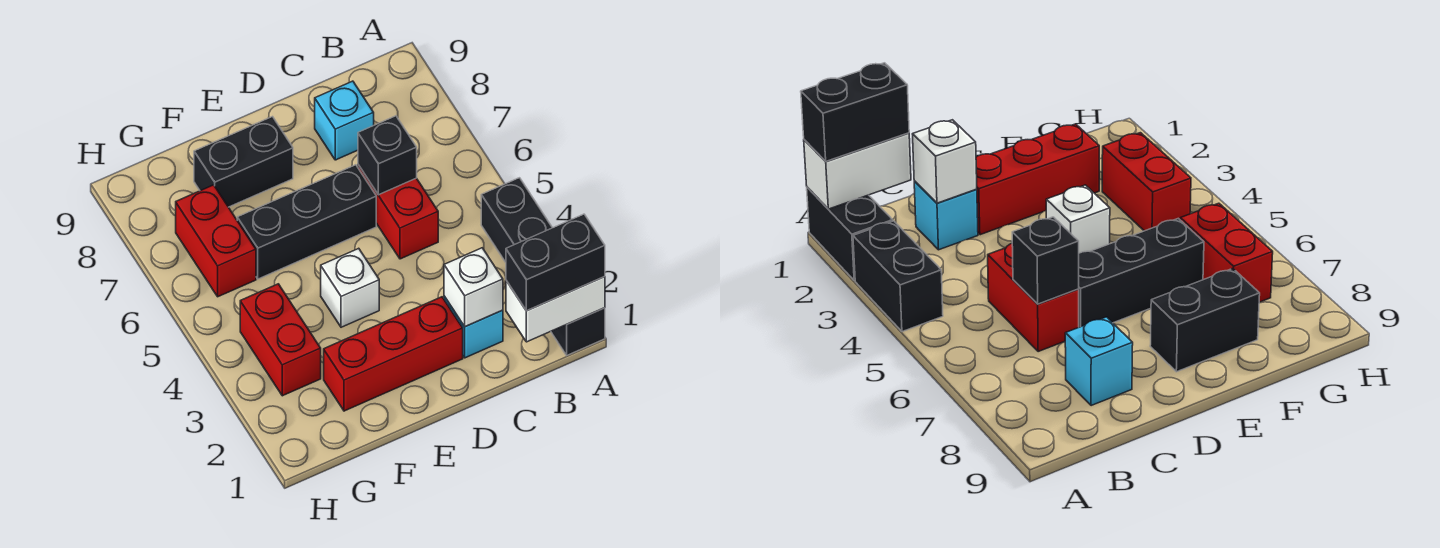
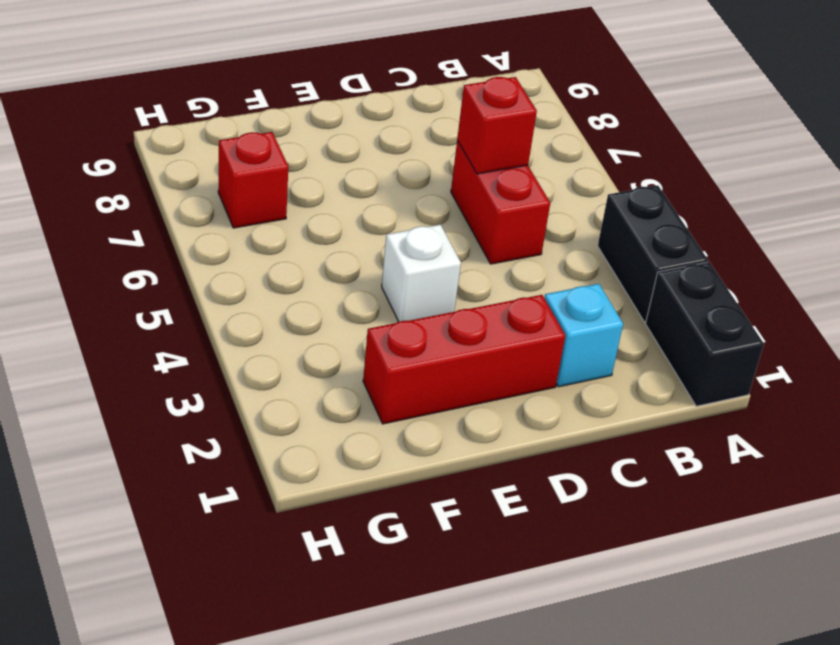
red 1x1 brick [457,77,537,174] -> black 1x1 brick [358,116,417,195]
red 1x1 brick [218,132,288,228] -> red 1x2 brick [176,185,256,297]
none -> cyan 1x1 brick [315,81,374,160]
none -> black 1x3 brick [237,165,376,279]
none -> black 1x2 brick [194,117,293,207]

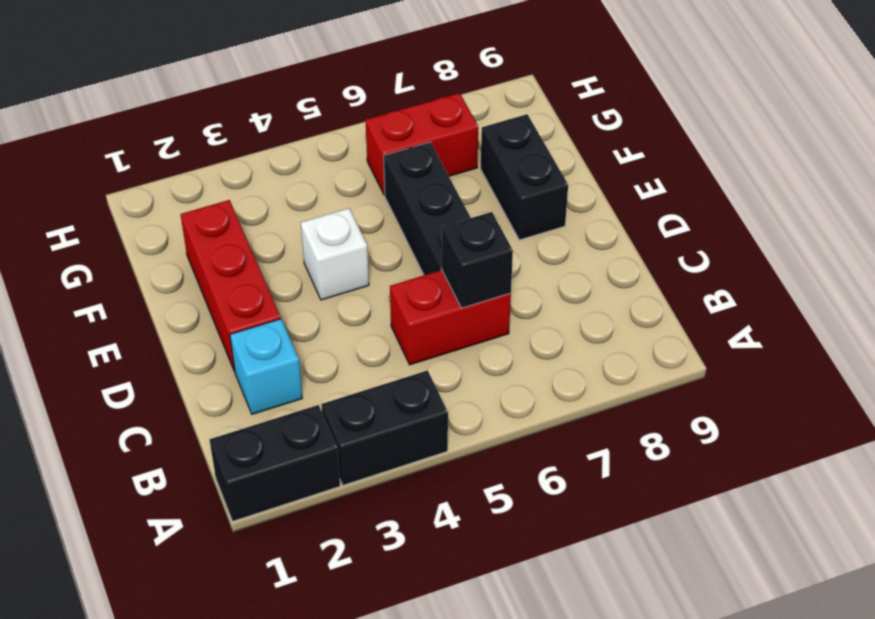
none -> cyan 1x1 brick [315,81,374,160]
none -> red 1x2 brick [240,284,321,396]
none -> white 1x2 brick [506,277,605,342]

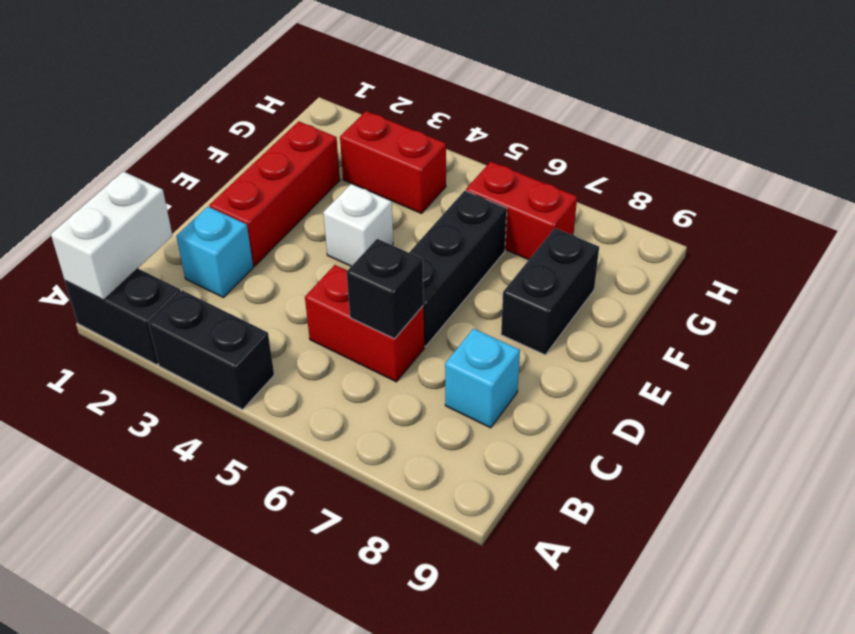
none -> white 1x1 brick [444,248,503,327]
none -> black 1x2 brick [506,214,605,311]

